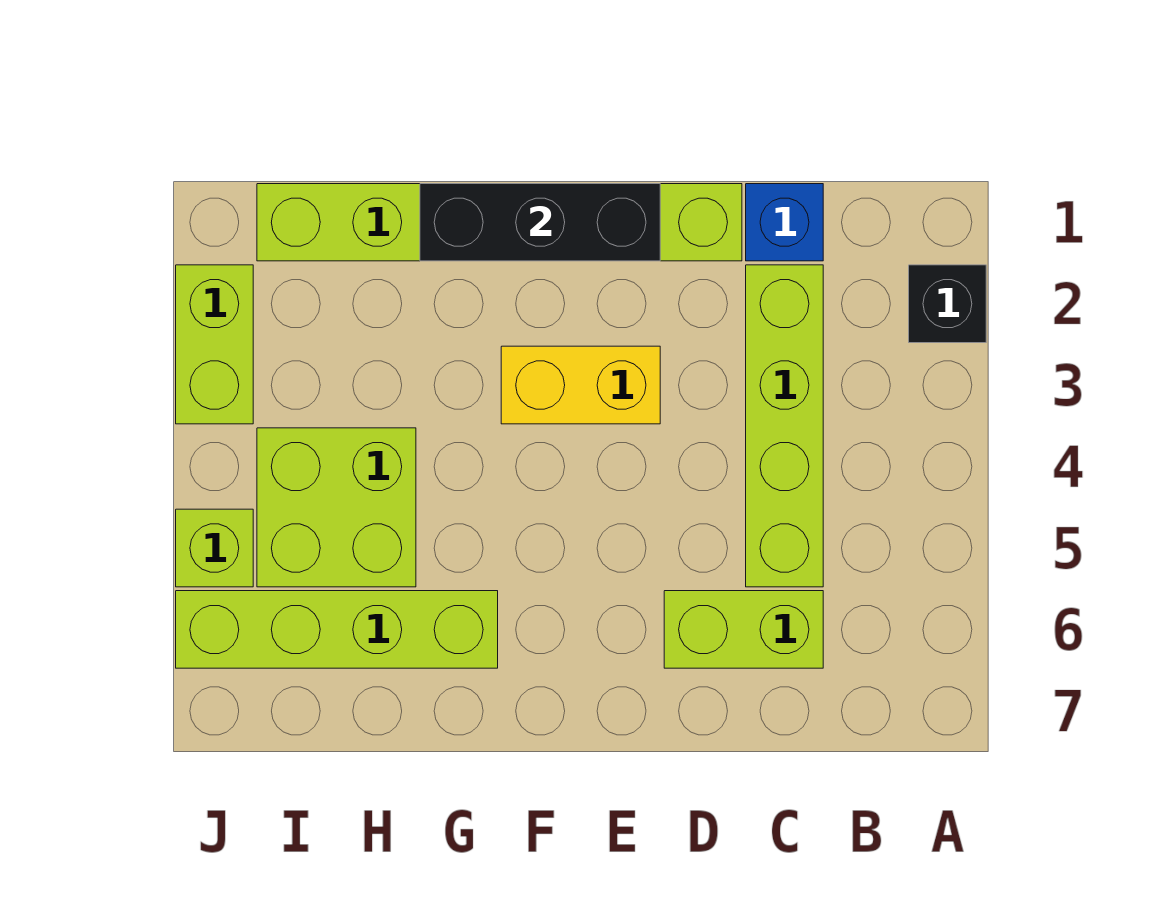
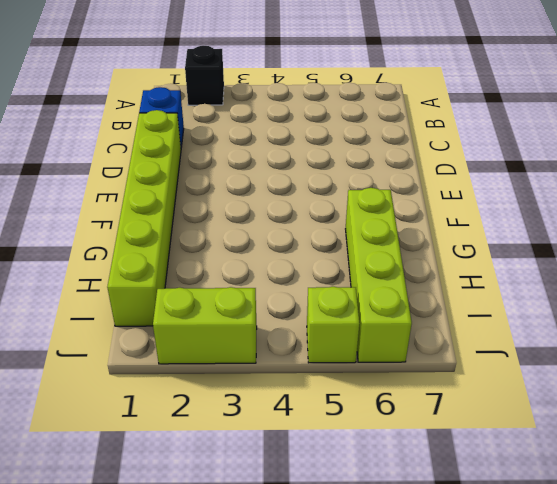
none -> lime 1x4 brick [746,265,823,587]
none -> lime 1x2 brick [664,591,823,668]

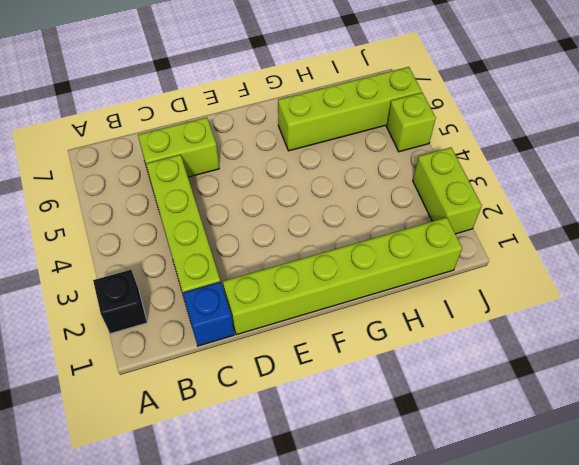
none -> yellow 1x2 brick [501,346,660,424]
none -> lime 2x2 brick [257,428,416,587]

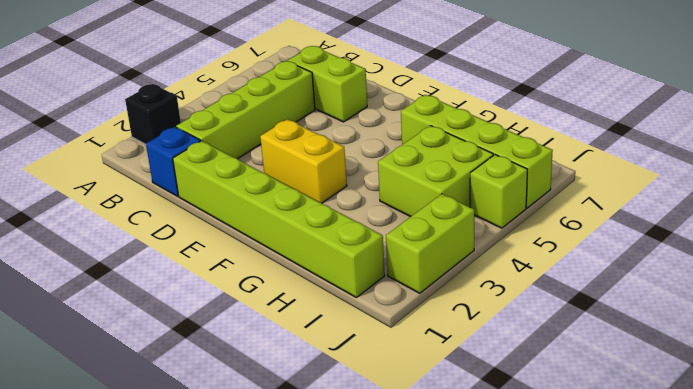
none -> black 1x3 brick [420,184,660,261]

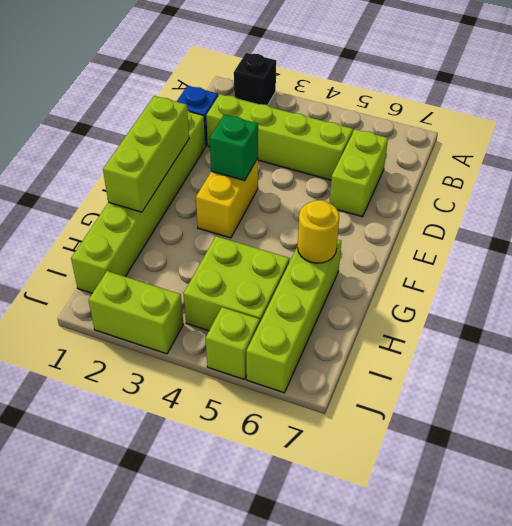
lime 1x3 brick [103,96,189,212] -> black 1x3 brick [420,184,660,261]
green 1x1 brick [210,115,258,181] -> none
yellow 1x1 round brick [298,200,339,263] -> none

